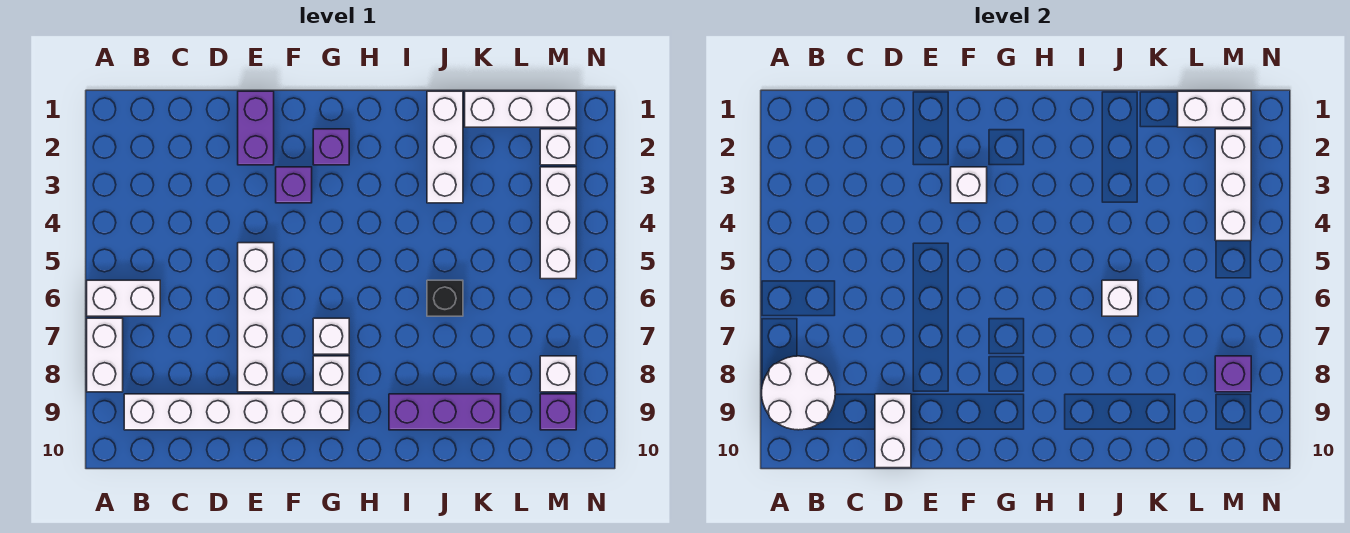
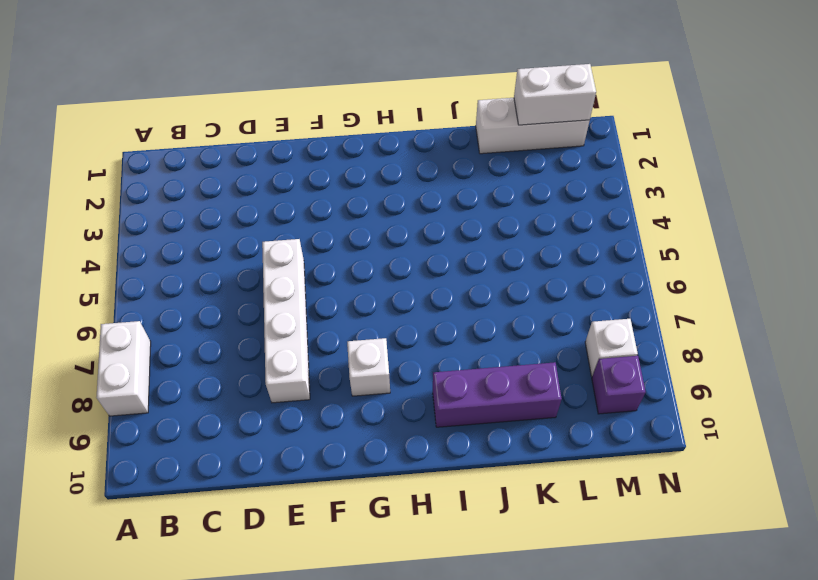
none -> white 1x2 brick [87,280,160,316]
none -> white 1x6 brick [124,394,349,430]
none -> purple 1x2 brick [238,91,274,165]

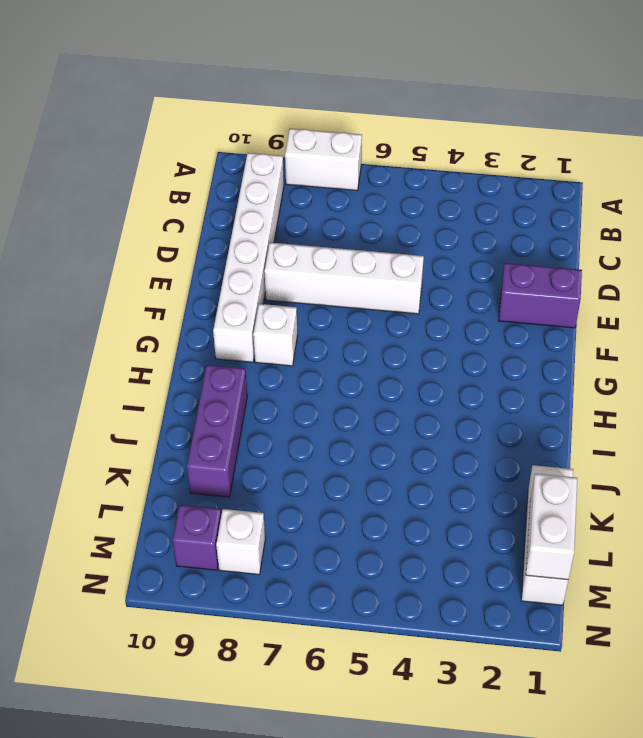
none -> white 1x2 brick [87,280,160,316]
none -> purple 1x1 brick [276,167,312,203]
none -> purple 1x1 brick [313,129,349,165]

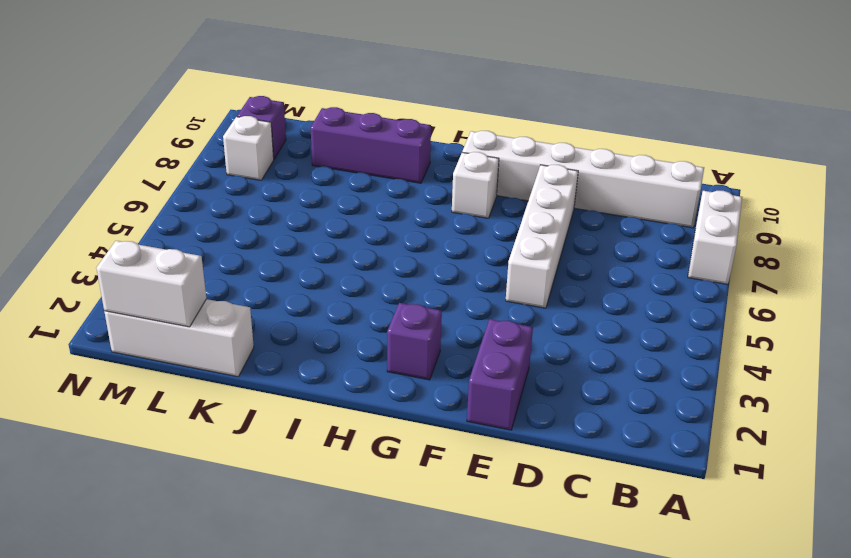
none -> white 1x2 brick [87,280,160,316]
none -> purple 1x1 brick [276,167,312,203]
none -> white 1x1 brick [313,318,349,354]

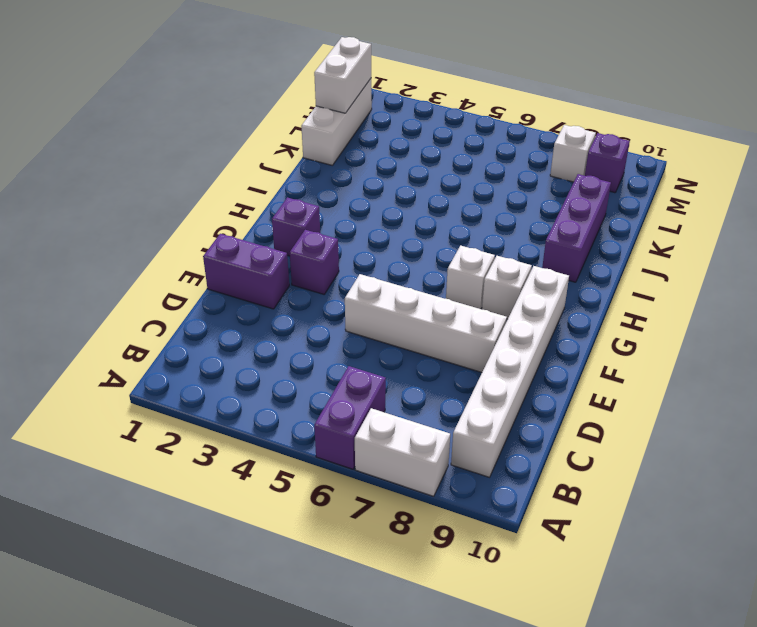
purple 1x2 brick [314,366,386,469] -> white 1x2 brick [87,280,160,316]
none -> white 1x3 brick [427,91,463,203]
none -> black 1x1 brick [427,280,463,316]
none -> white 1x1 brick [540,129,576,165]

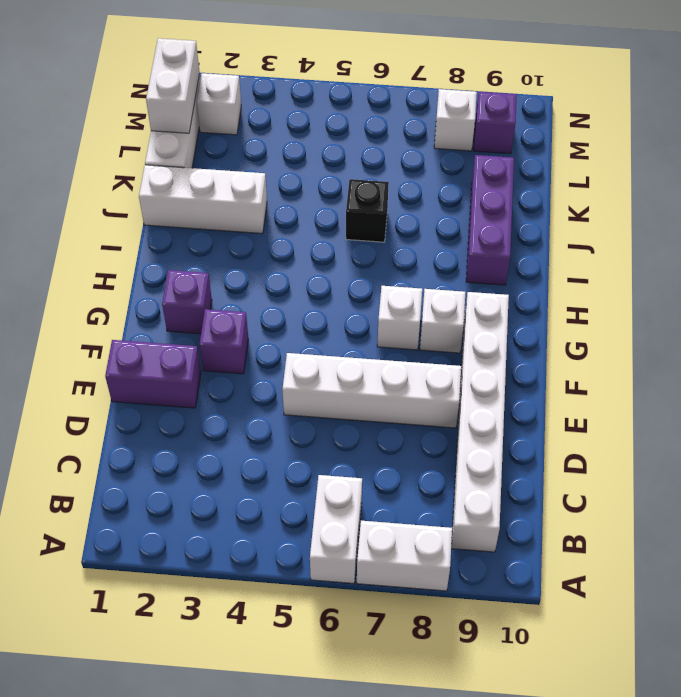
none -> white 1x3 brick [540,167,576,279]
none -> white 2x2 round brick [762,356,835,430]
none -> white 1x2 brick [875,394,911,468]

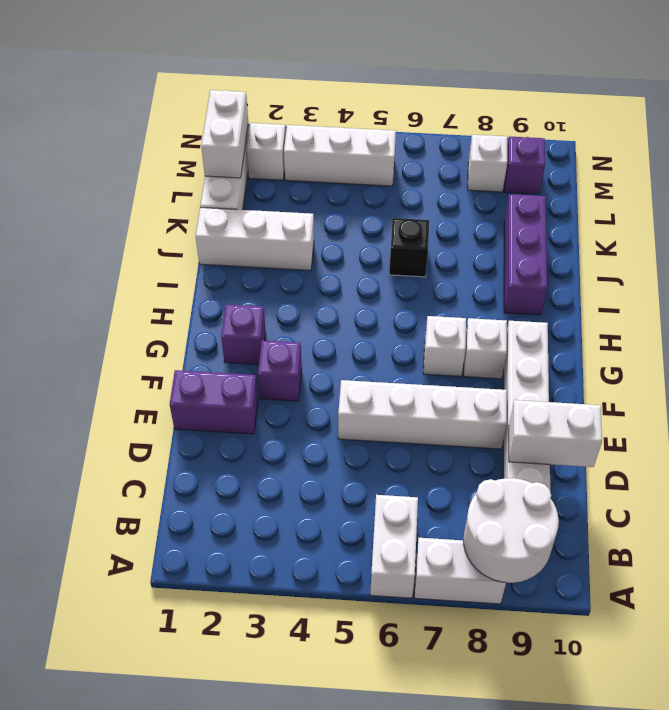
none -> white 1x1 brick [951,167,987,203]
none -> white 1x1 brick [1102,280,1138,316]
none -> white 1x3 brick [1215,129,1251,241]

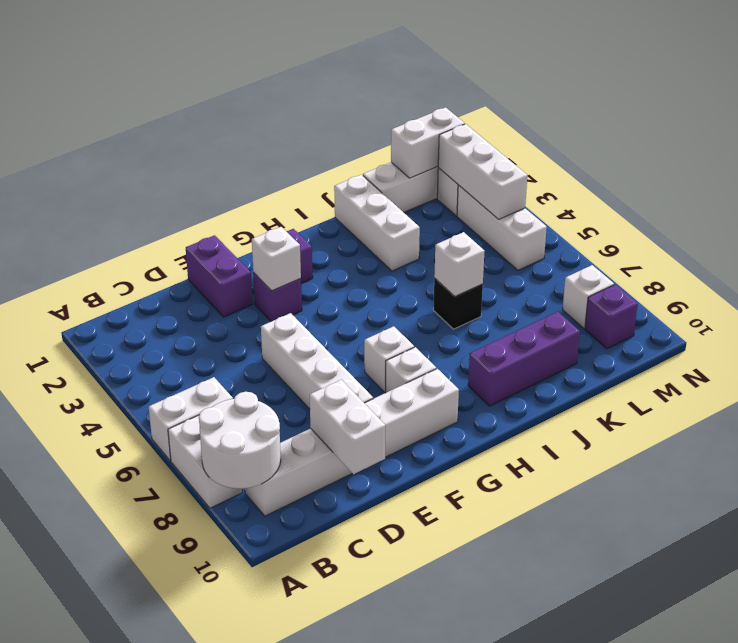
none -> purple 1x1 brick [1215,356,1251,392]

